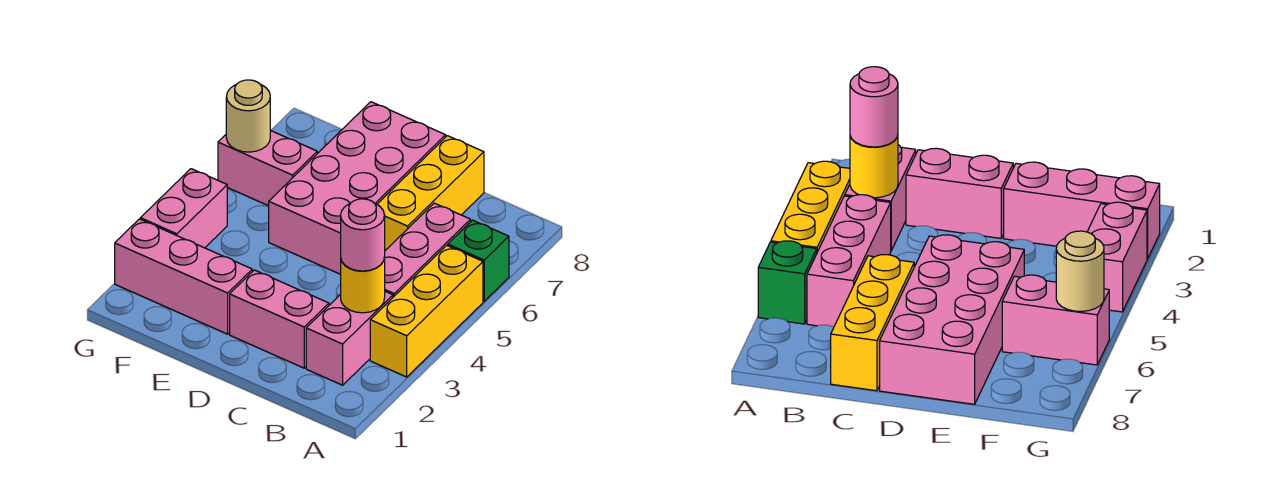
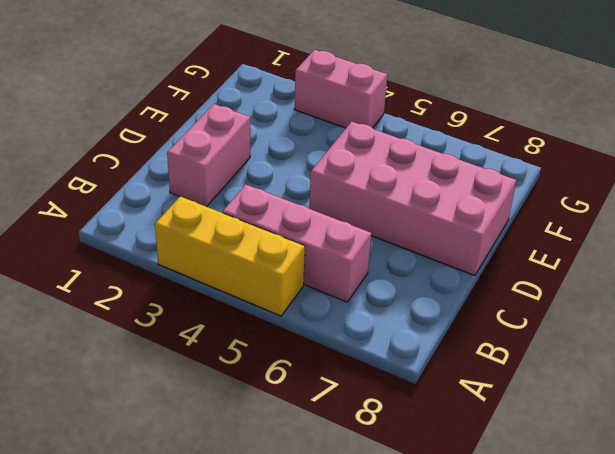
none -> green 1x1 brick [448,220,509,301]
none -> pink 1x2 brick [306,292,393,385]
none -> yellow 1x3 brick [377,136,484,250]

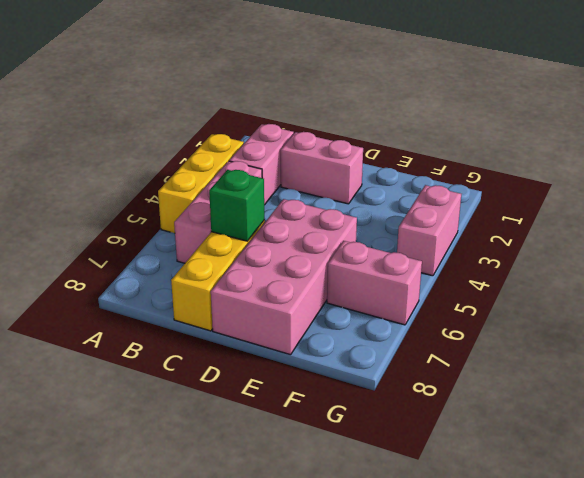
green 1x1 brick [209,170,265,241] -> green 1x1 brick moved to [448,220,509,301]
none -> pink 1x3 brick [115,219,252,334]
none -> yellow 1x1 round brick [341,257,385,313]
none -> tan 1x1 round brick [226,80,270,152]

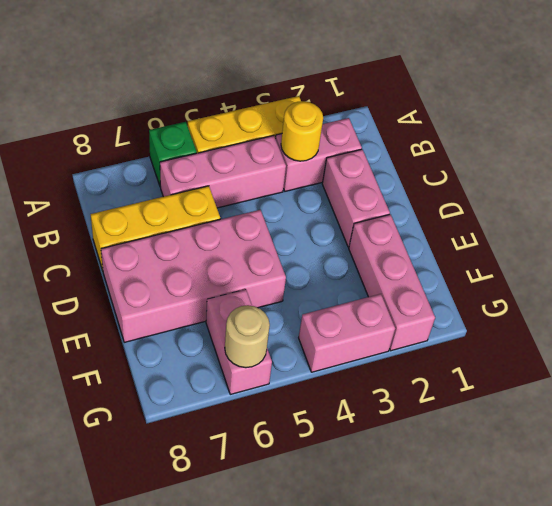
none -> pink 1x1 round brick [341,199,385,271]

